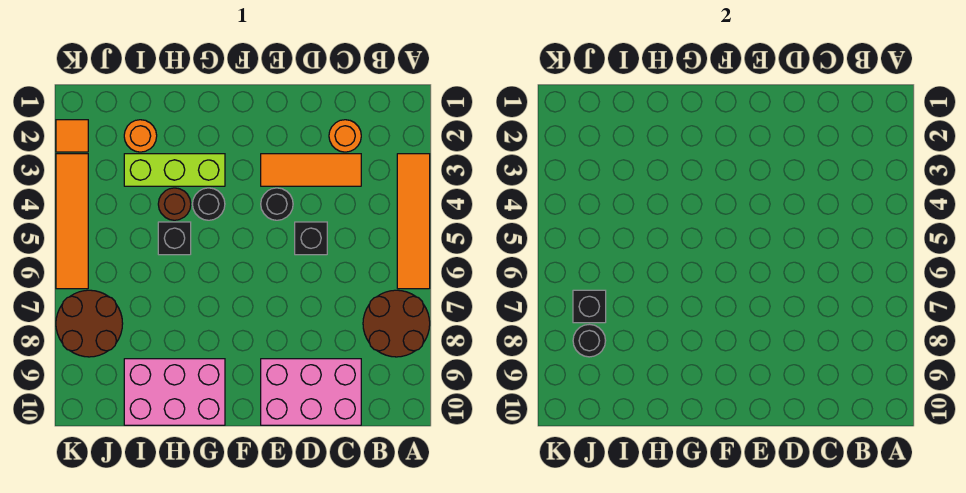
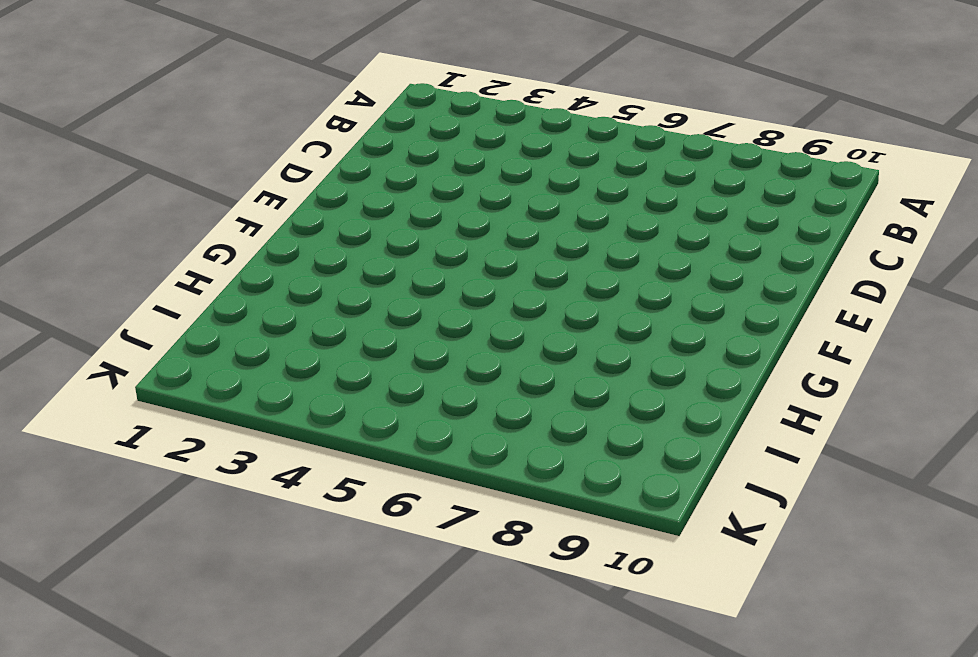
none -> orange 1x4 tile [397,154,430,289]
none -> brown 2x2 round brick [363,290,430,357]
none -> orange 1x1 round brick [329,120,361,152]

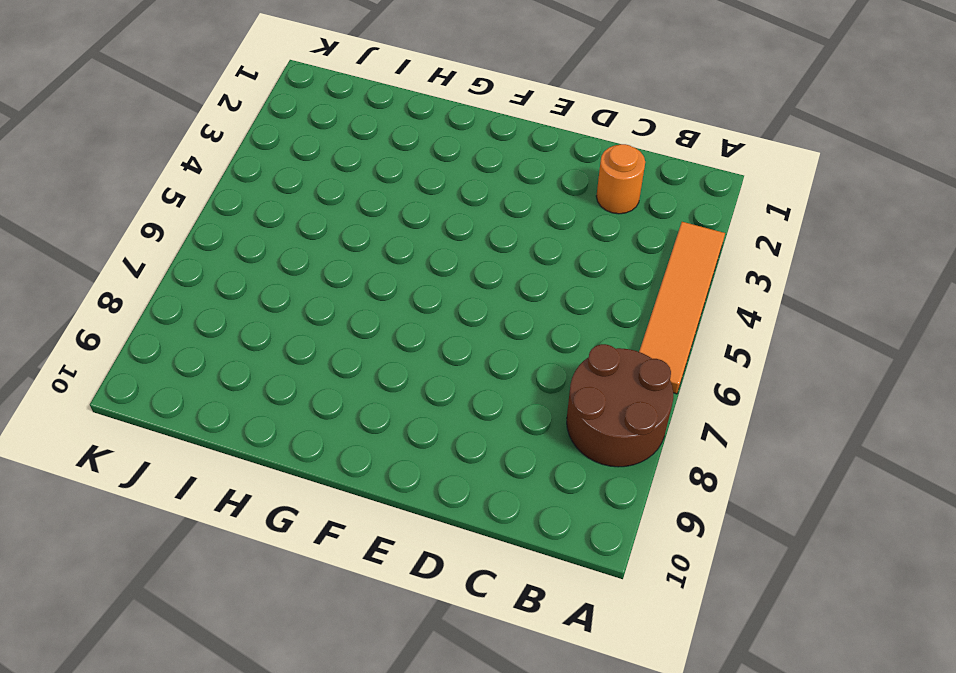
none -> orange 1x3 tile [261,154,361,186]
none -> pink 2x3 brick [261,359,361,425]
none -> black 1x1 brick [295,222,327,255]

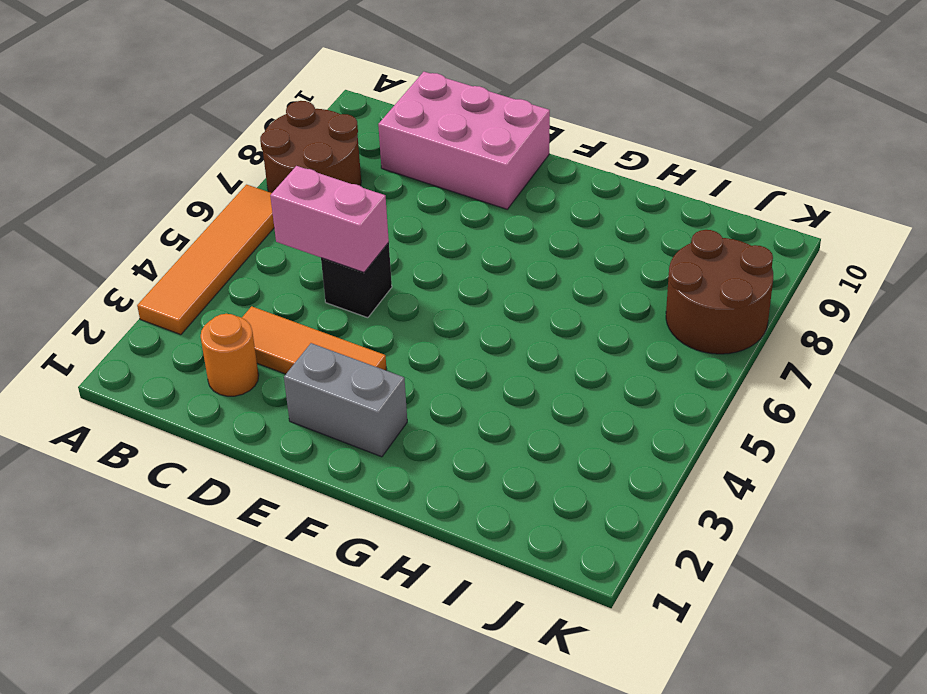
pink 1x2 brick [270,166,389,272] -> none
grey 1x2 brick [284,343,407,457] -> none
none -> black 1x1 round brick [261,188,293,220]
none -> lime 1x3 brick [124,154,225,186]
none -> black 1x1 round brick [192,188,225,220]

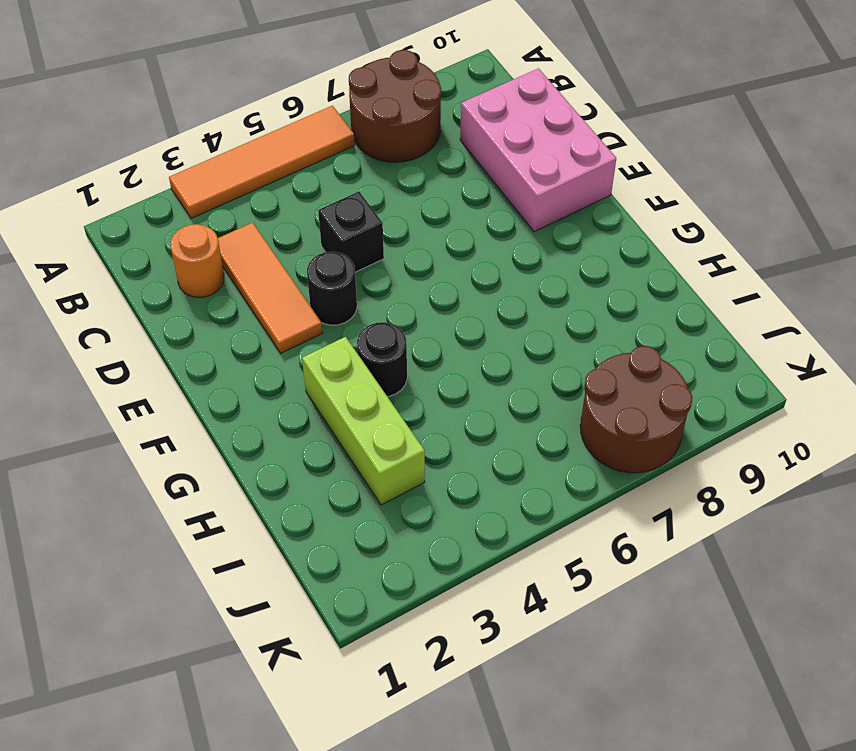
none -> pink 2x3 brick [124,359,225,425]
none -> brown 1x1 round brick [158,188,191,220]
none -> black 1x1 brick [158,222,191,255]

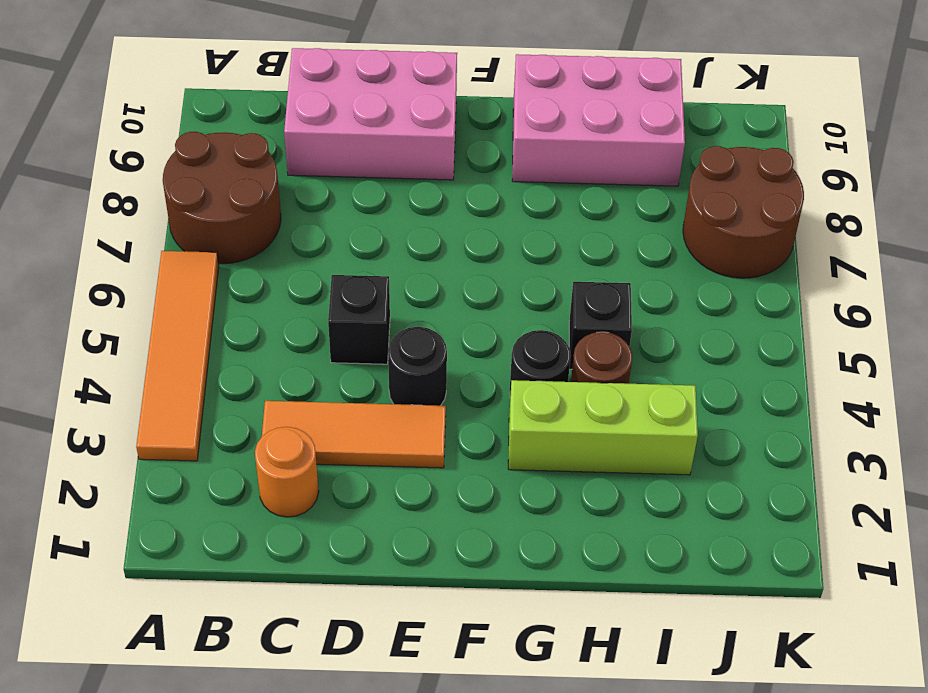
none -> orange 1x1 round brick [124,120,157,152]
none -> orange 1x1 tile [56,120,88,152]
none -> orange 1x4 tile [56,154,88,289]

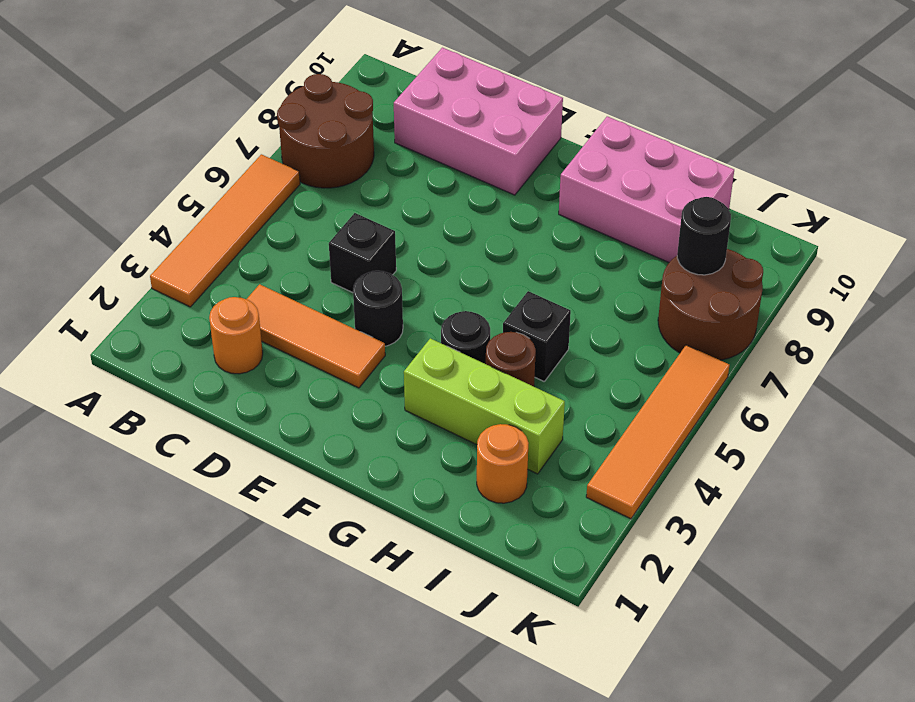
none -> orange 1x1 tile [56,120,88,152]
none -> black 1x1 brick [573,290,606,323]

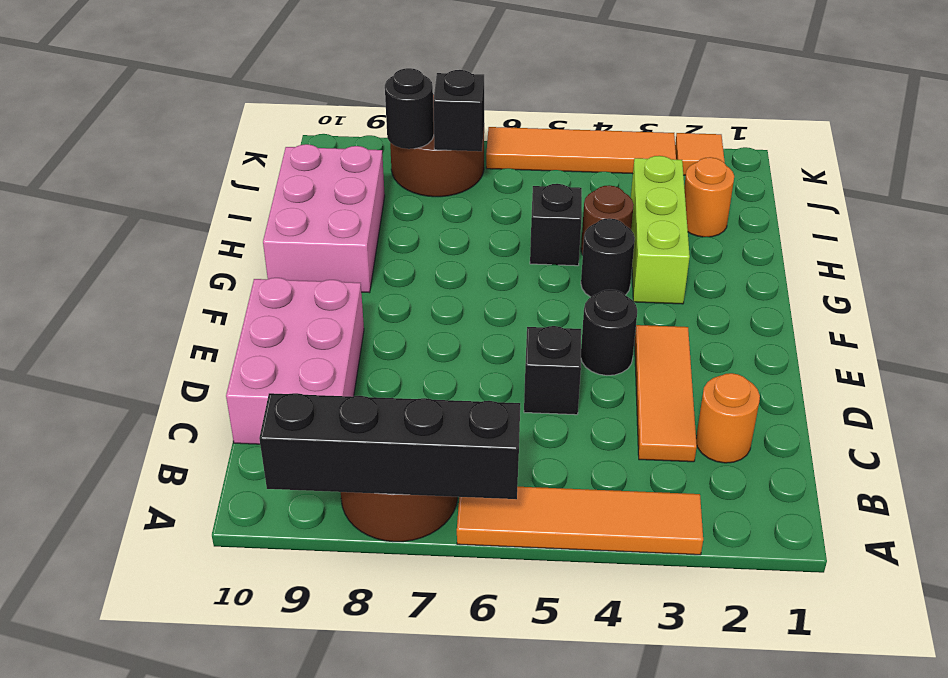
black 1x4 brick [259,393,520,499] -> none

